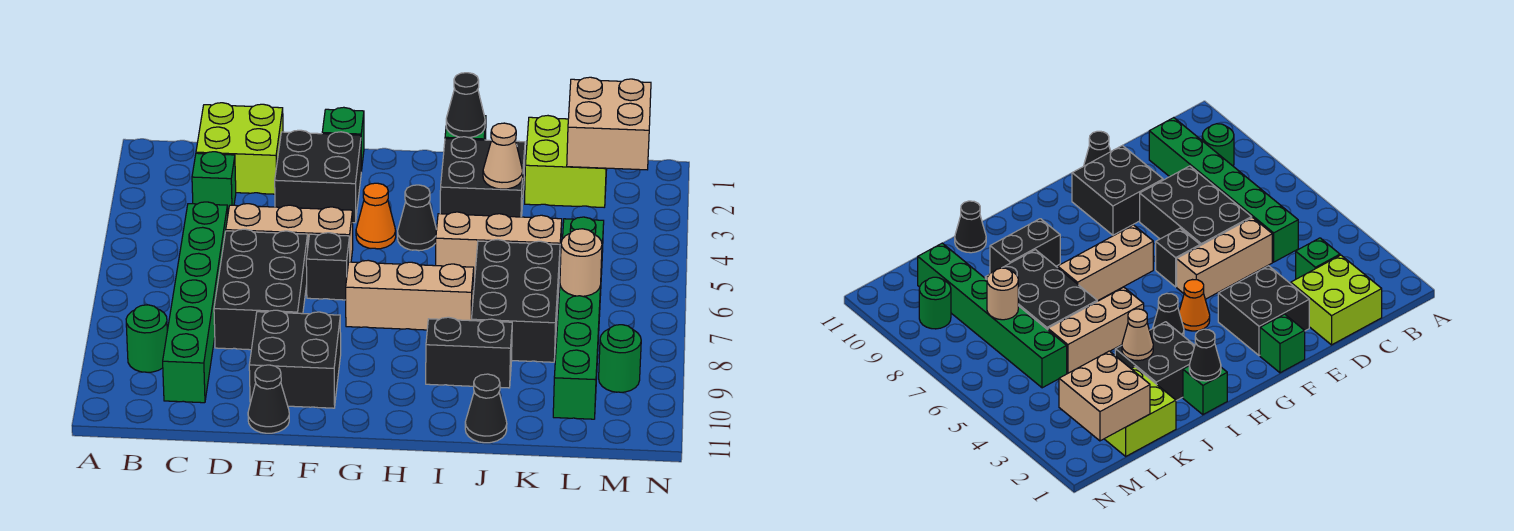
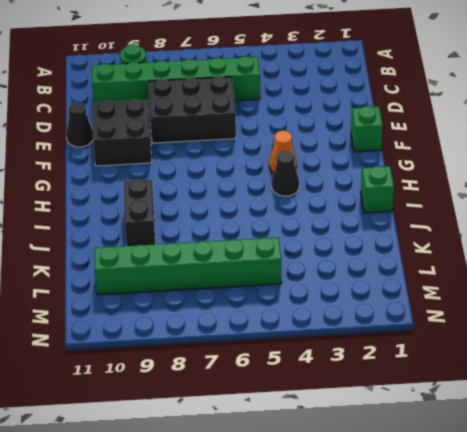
none -> lime 2x2 brick [196,103,283,194]
none -> green 1x1 brick [192,152,236,211]
none -> tan 1x3 brick [226,204,353,262]

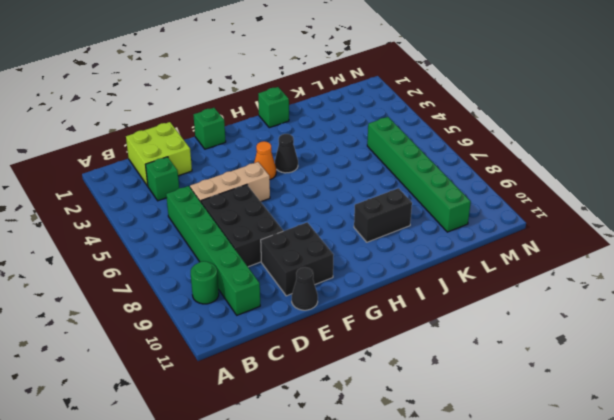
none -> black 2x2 brick [275,130,361,223]
none -> black 1x1 brick [306,233,350,300]
none -> tan 1x3 brick [346,260,474,330]

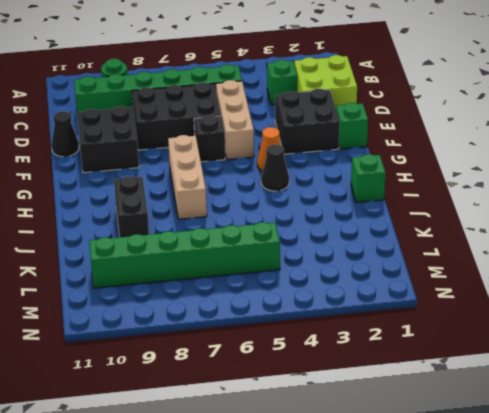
none -> black 2x2 brick [440,137,525,217]
none -> tan 1x3 brick [436,212,562,279]
none -> black 2x3 brick [471,240,560,362]

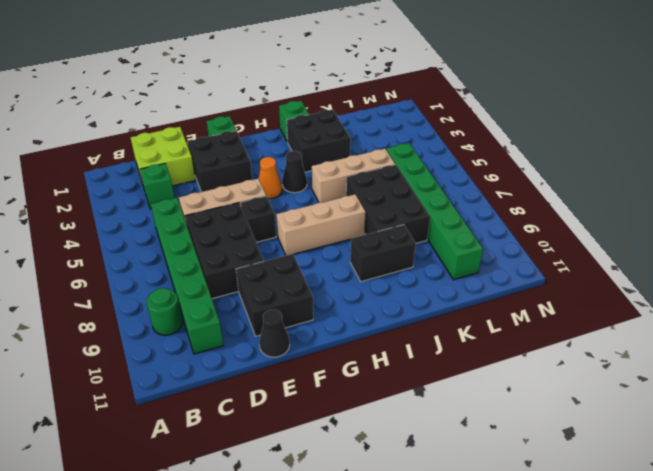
none -> black 1x1 cone [465,374,507,443]
none -> lime 2x2 brick [525,116,607,207]
none -> green 1x1 round brick [599,325,641,392]

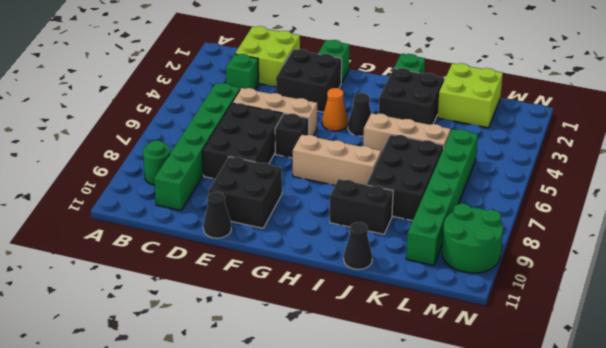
green 2x2 round brick [442,204,503,273] -> green 1x1 round brick [599,325,641,392]
none -> black 1x1 cone [446,73,485,138]
none -> tan 1x1 cone [483,123,523,189]
none -> tan 2x2 brick [567,77,651,170]

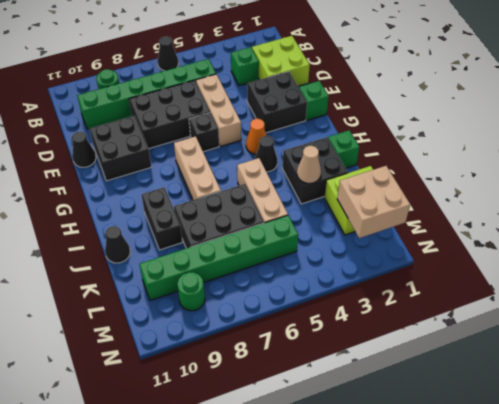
black 1x1 cone [157,37,179,71] -> black 1x1 cone moved to [446,73,485,138]
none -> tan 1x1 round brick [560,229,602,296]

